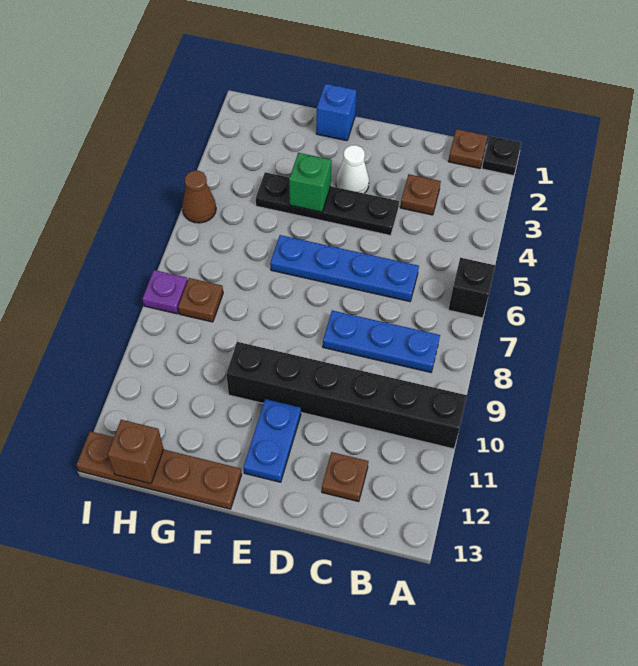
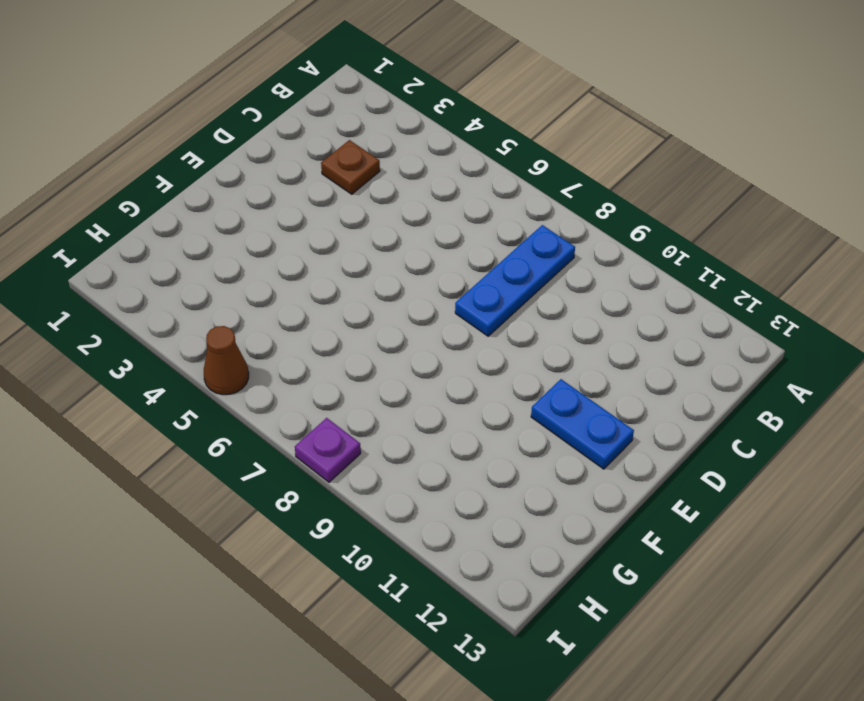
none -> black 1x1 plate [482,136,521,176]
none -> black 1x1 brick [448,258,495,318]
none -> black 1x6 brick [226,342,467,449]

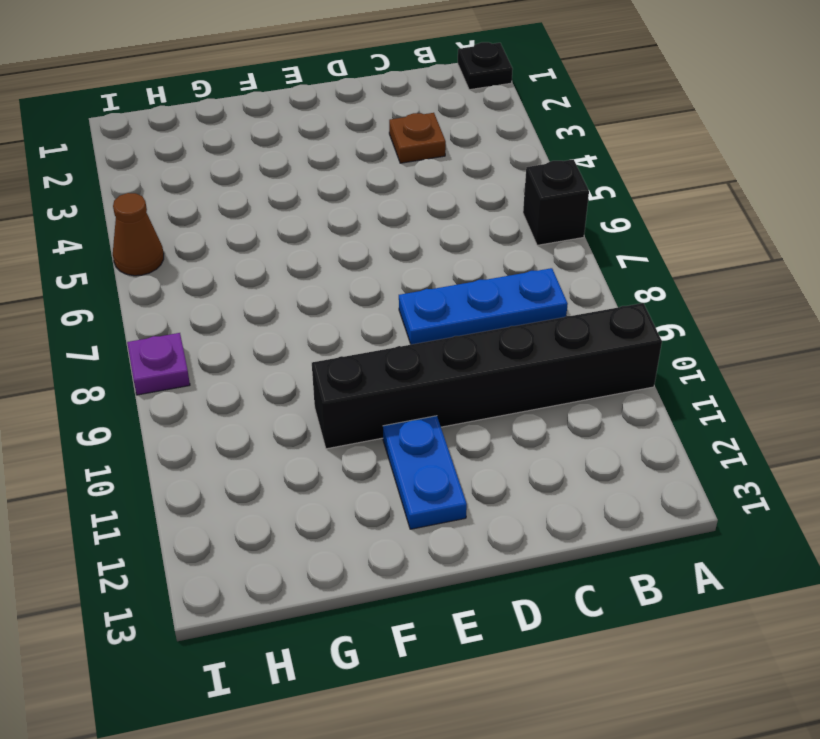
none -> brown 1x1 plate [448,129,488,168]
none -> blue 1x4 plate [270,235,419,302]
none -> brown 1x1 plate [322,452,368,502]

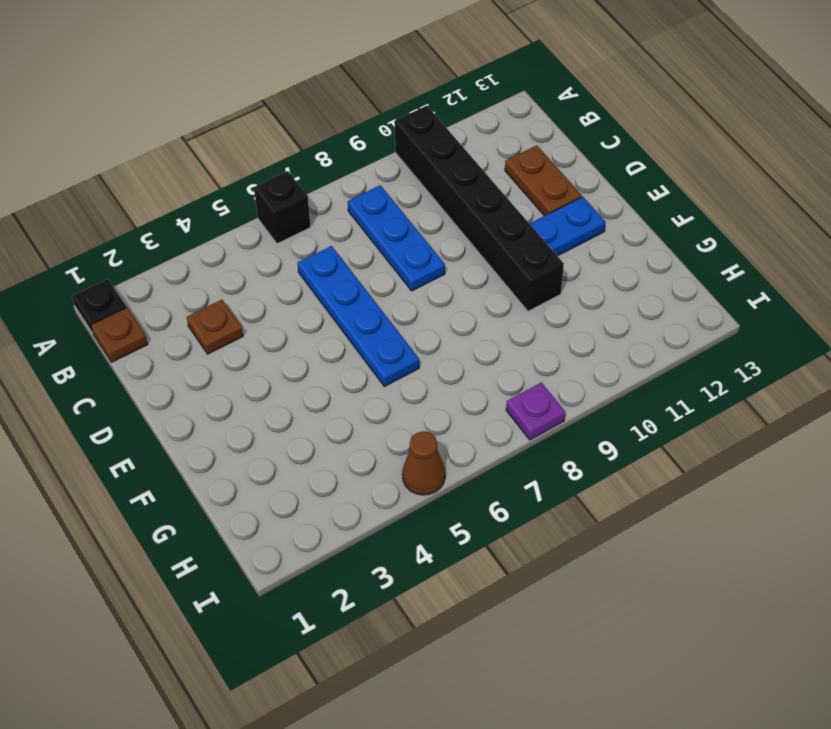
brown 1x2 plate [505,145,582,216] -> brown 1x1 plate [322,452,368,502]
none -> black 1x4 plate [256,172,399,235]
none -> white 1x1 cone [336,145,369,193]
none -> blue 1x1 brick [316,84,356,141]

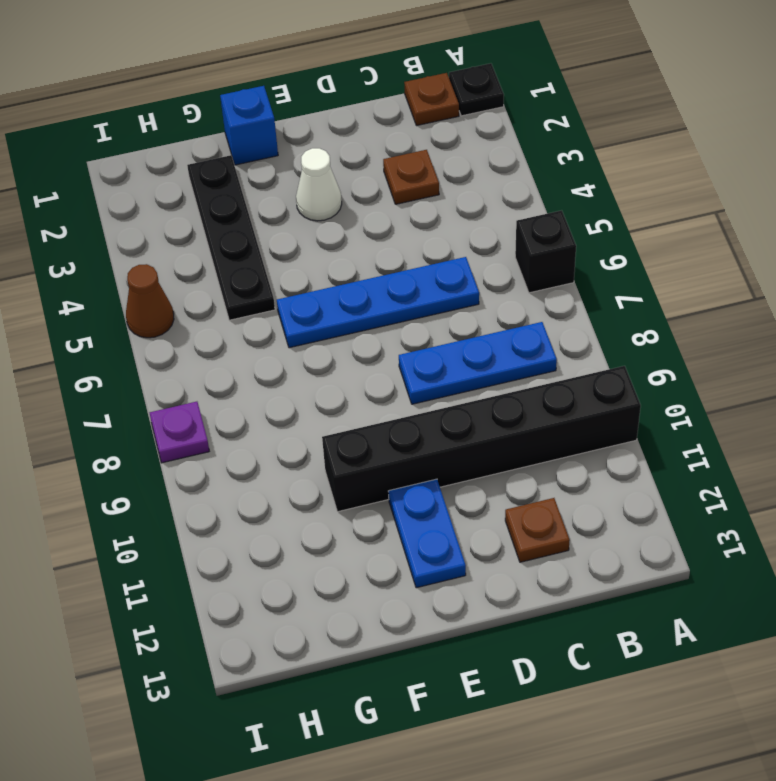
black 1x4 plate [187,155,275,320] -> black 1x4 plate turned to [256,172,399,235]
none -> brown 1x4 plate [76,431,242,509]
none -> brown 1x1 plate [178,278,223,322]
none -> green 1x1 brick [289,153,332,212]

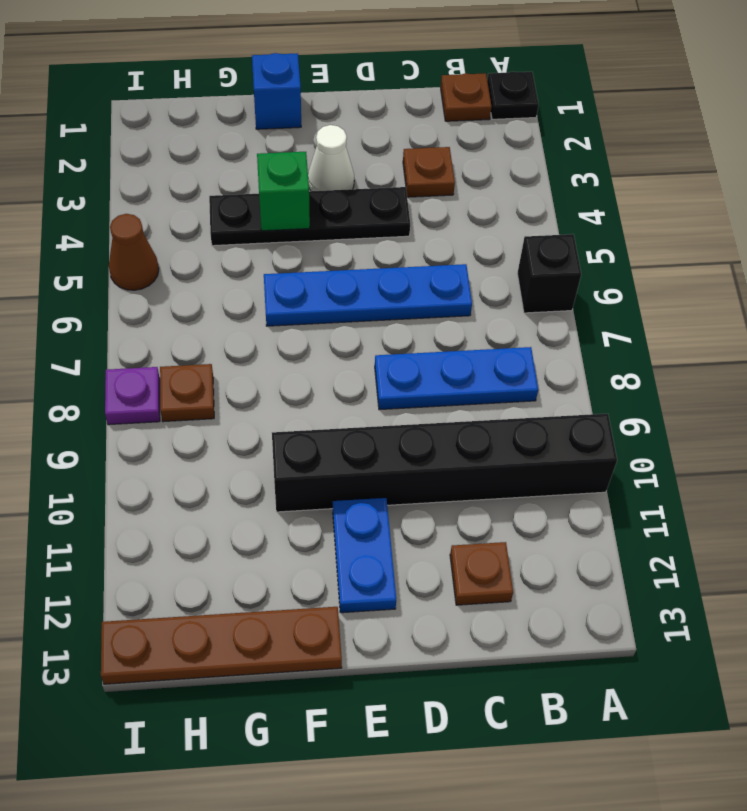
none -> brown 1x1 brick [108,420,164,484]

